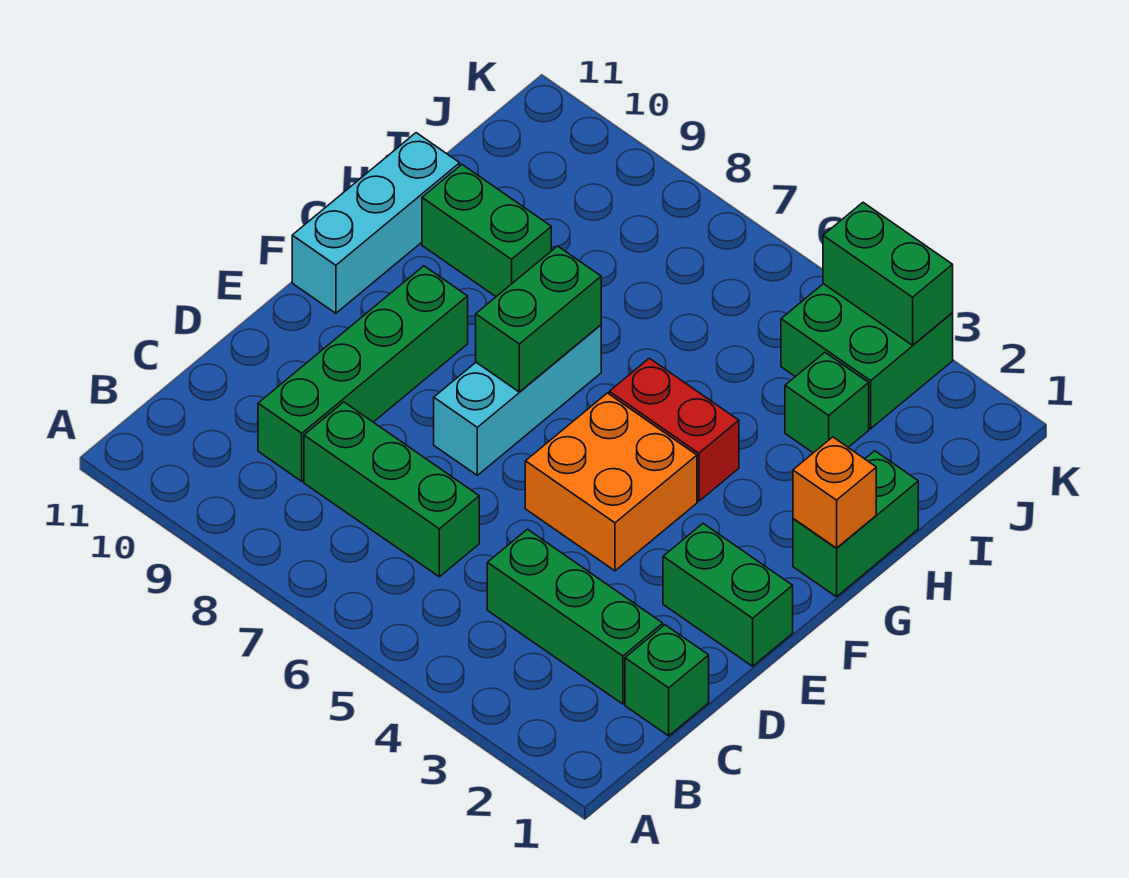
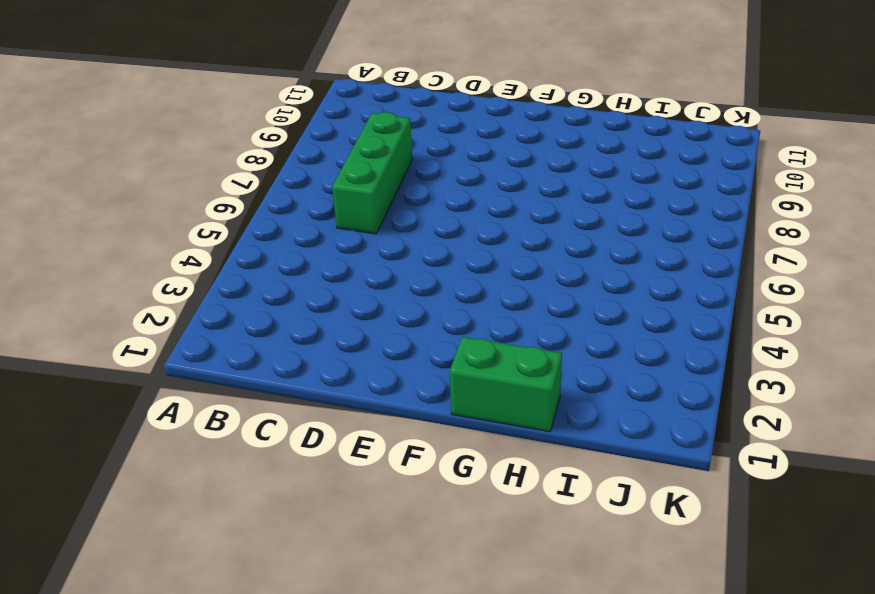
none -> green 1x1 brick [625,625,709,736]
none -> green 1x3 brick [487,529,663,704]
none -> green 1x4 brick [258,266,468,481]

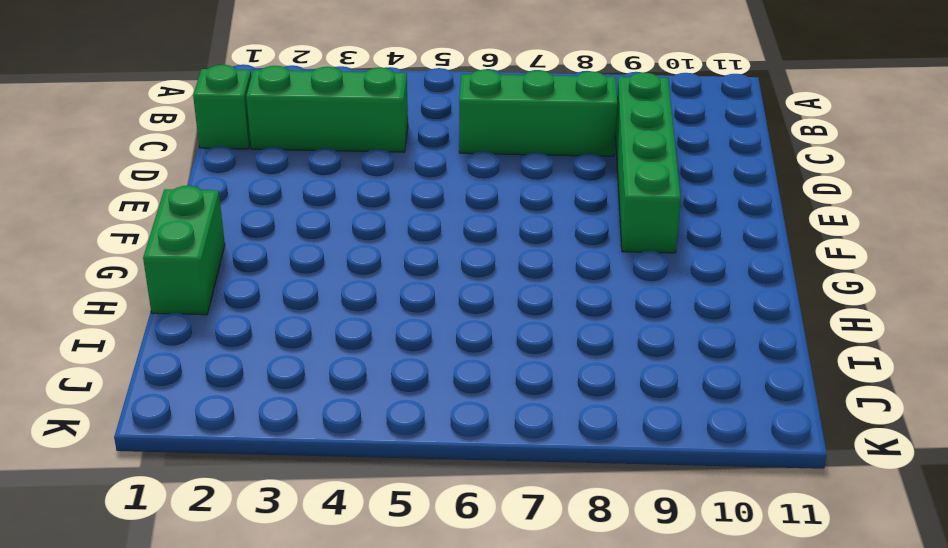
none -> green 1x2 brick [663,524,793,666]
none -> orange 2x2 brick [525,393,697,571]
none -> cyan 1x3 brick [434,325,601,475]

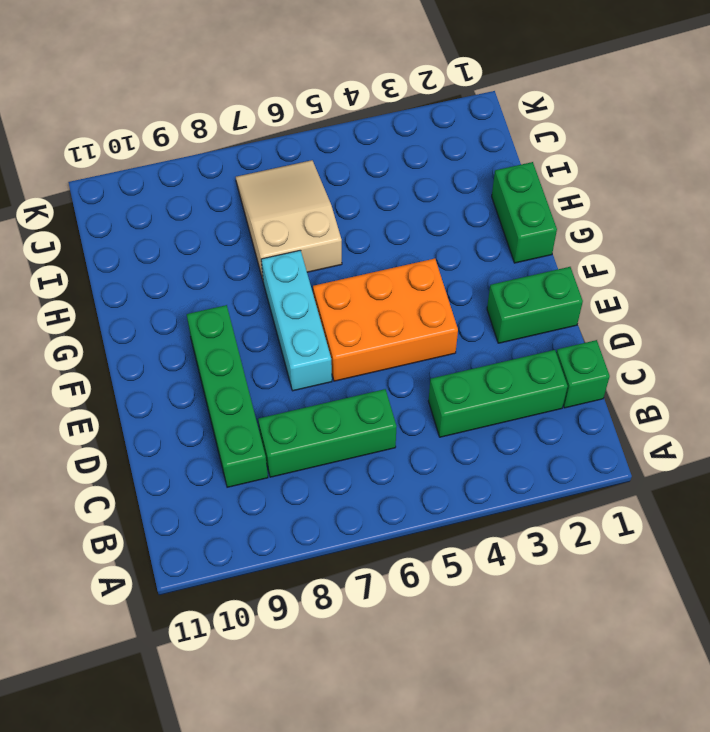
orange 2x3 brick [313,259,458,381] -> orange 2x2 brick [525,393,697,571]
tan 2x3 slope [236,160,342,280] -> none
none -> cyan 1x3 brick [292,133,460,313]
none -> red 1x2 brick [609,358,739,501]
none -> green 1x2 brick [422,165,551,297]

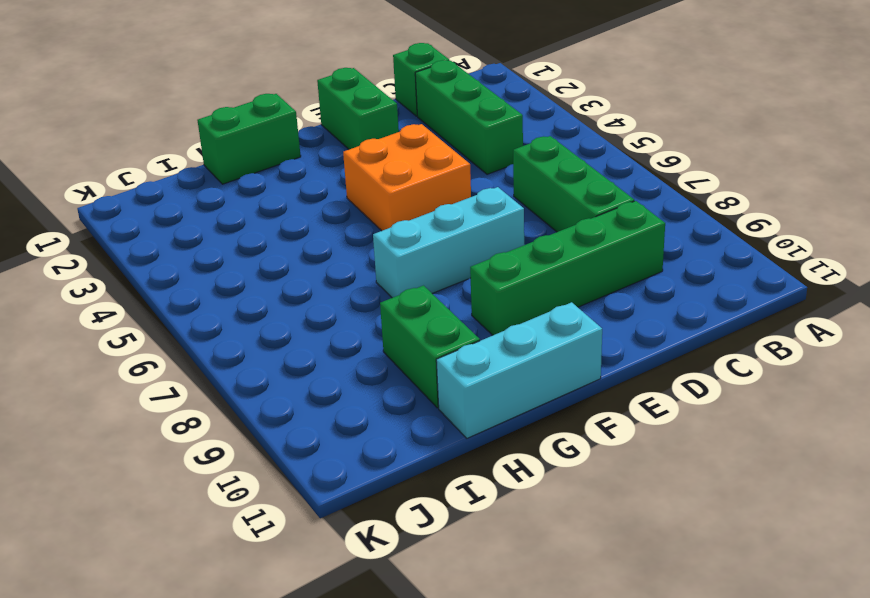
none -> red 1x2 brick [609,358,739,501]
none -> green 1x1 brick [785,353,869,453]
none -> green 2x2 brick [781,284,953,429]

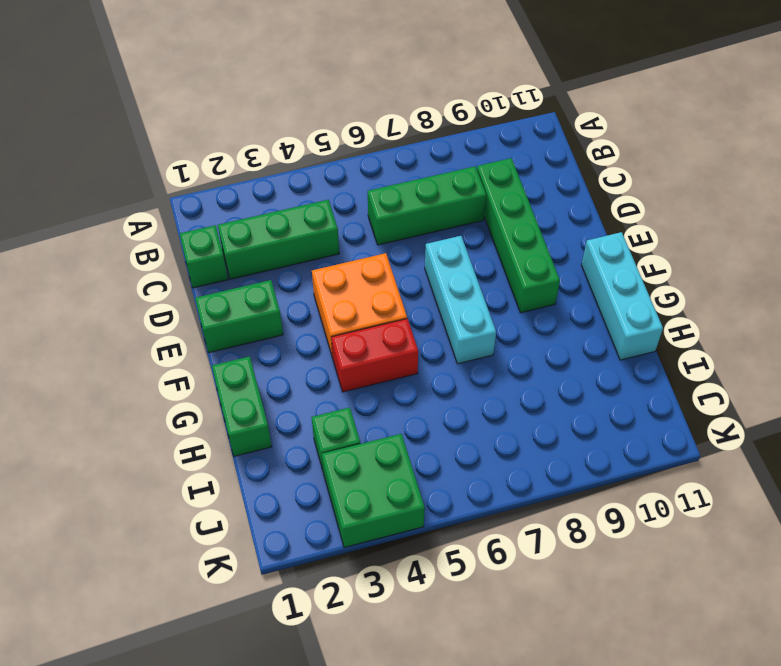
none -> green 1x2 brick [422,165,551,297]
none -> green 1x2 brick [476,246,601,392]
none -> orange 1x1 brick [793,437,876,548]

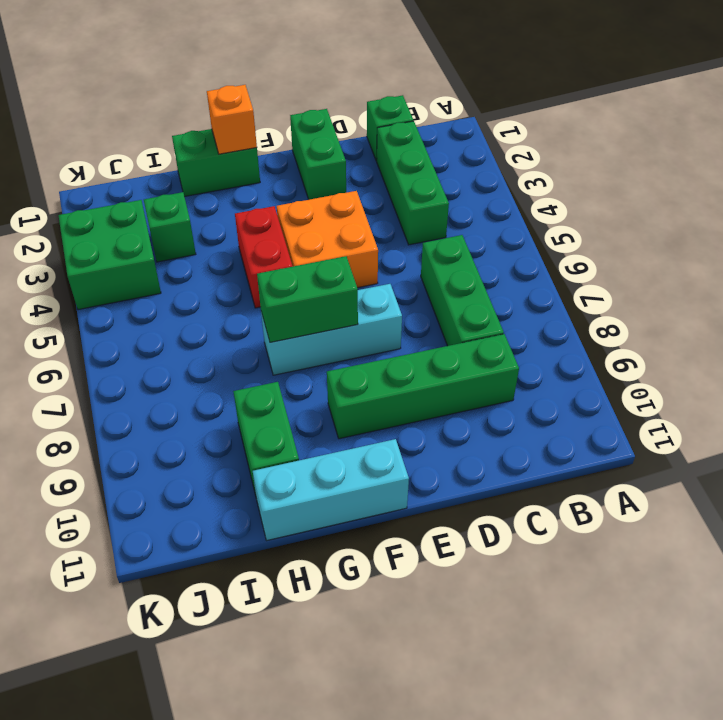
none -> green 1x2 brick [823,203,953,345]

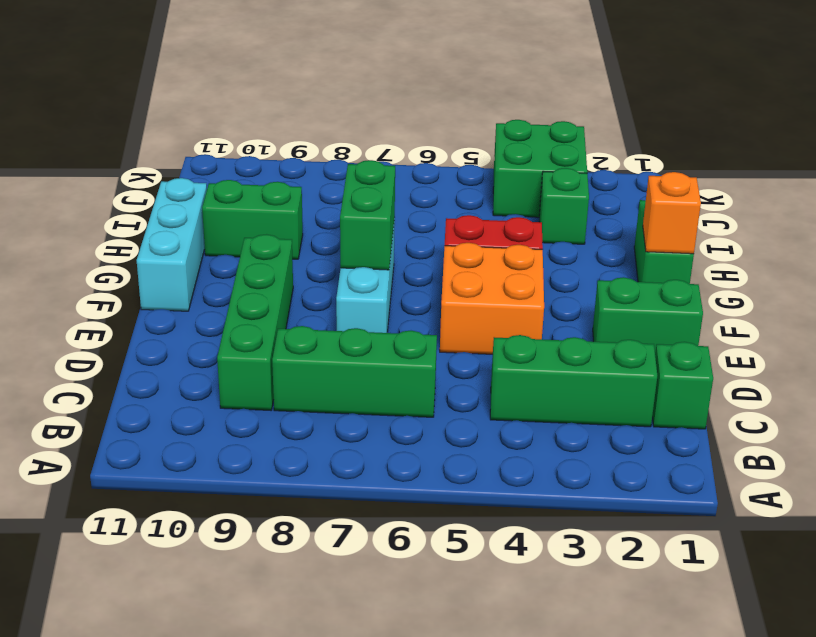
none -> green 1x2 brick [823,203,953,345]

